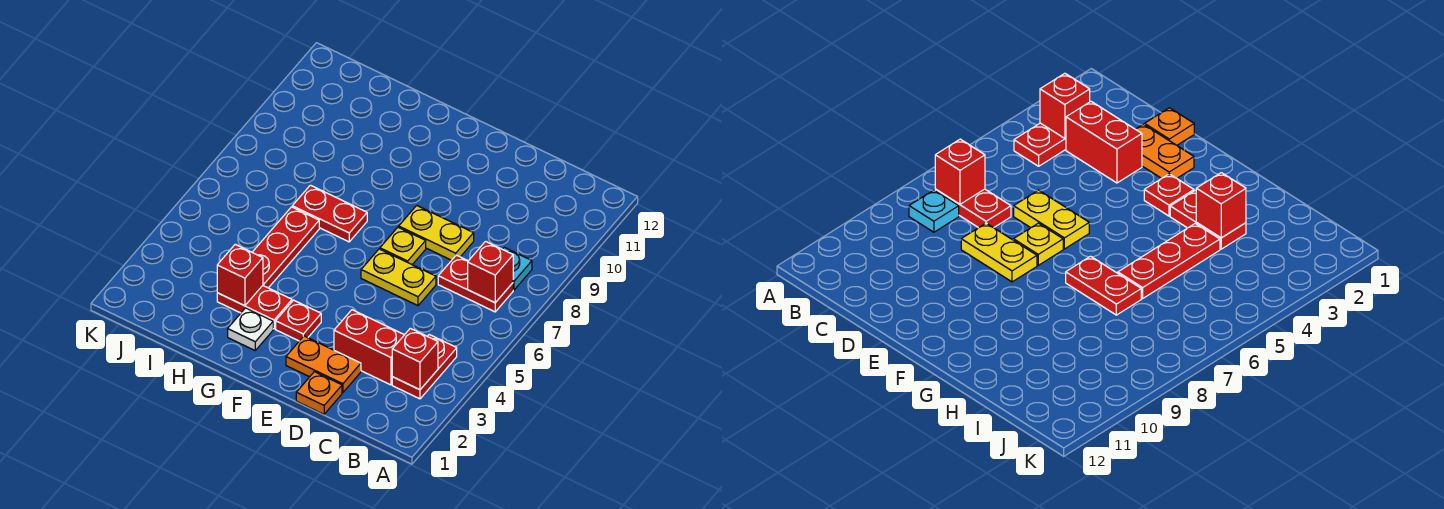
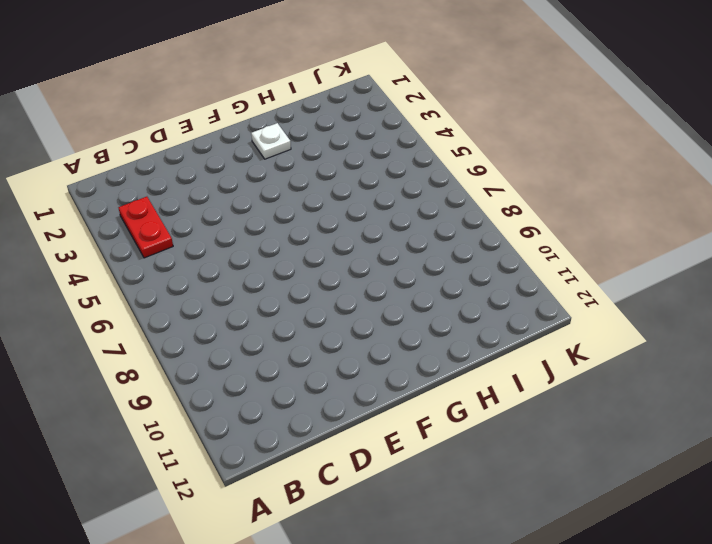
none -> red 1x2 plate [438,255,513,312]
none -> cyan 1x1 plate [503,247,532,290]
none -> red 1x2 brick [334,310,404,385]

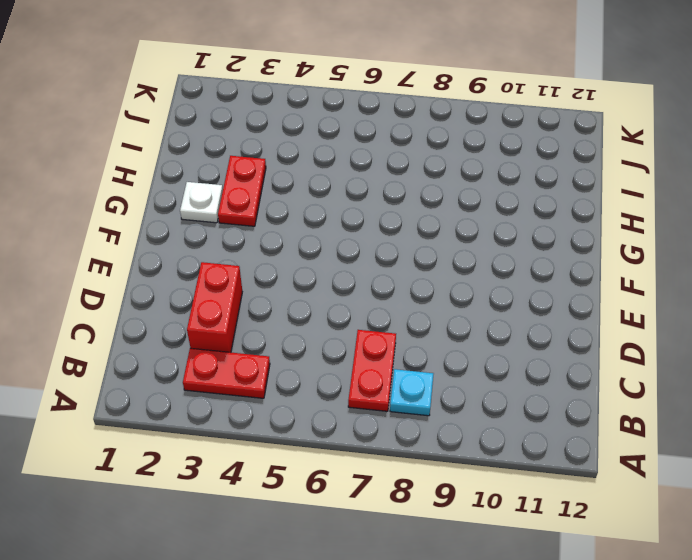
none -> orange 1x1 plate [296,372,342,414]
none -> orange 1x2 plate [286,336,361,393]
none -> yellow 1x2 plate [361,249,436,306]

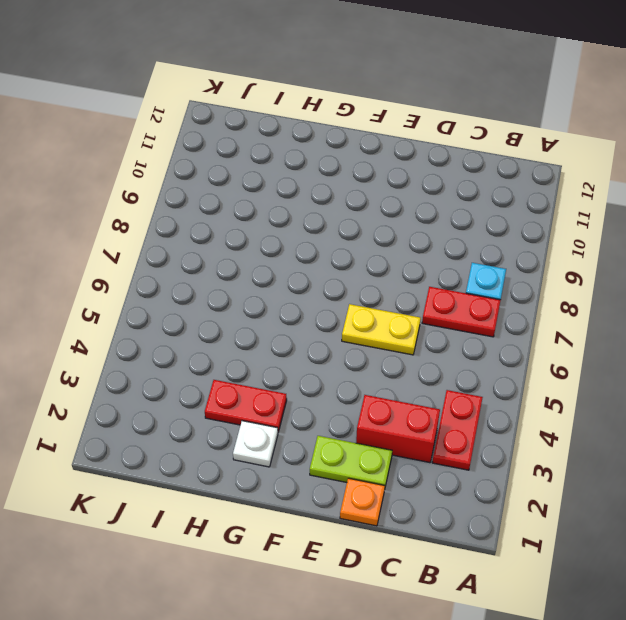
lime 1x2 plate [310,436,392,486] -> orange 1x2 plate [286,336,361,393]
none -> yellow 1x2 plate [399,206,474,260]
none -> yellow 1x1 plate [380,227,426,265]
none -> red 1x1 plate [276,300,321,341]

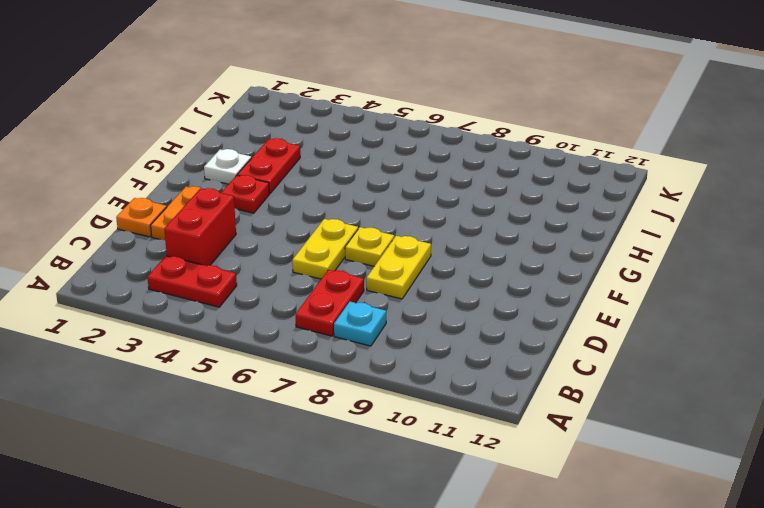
none -> red 1x2 plate [292,185,367,242]
none -> red 1x3 plate [252,207,319,288]
none -> red 1x1 brick [392,328,438,390]

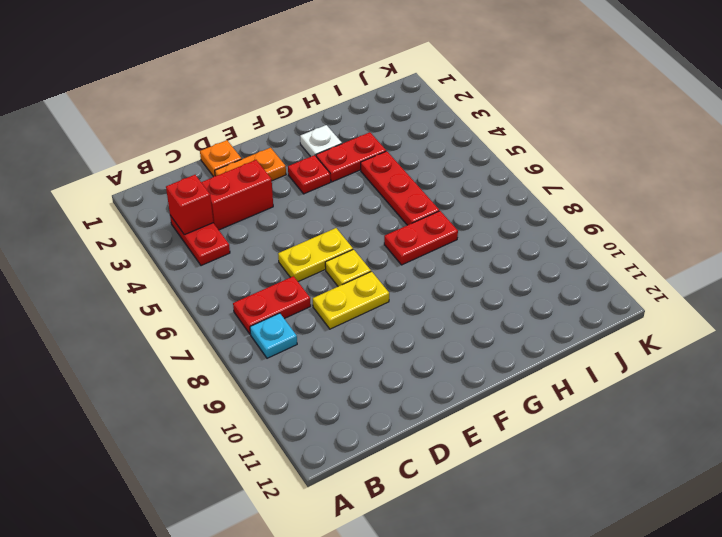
none -> red 1x1 brick [468,241,513,303]
none -> red 1x1 brick [217,244,263,306]

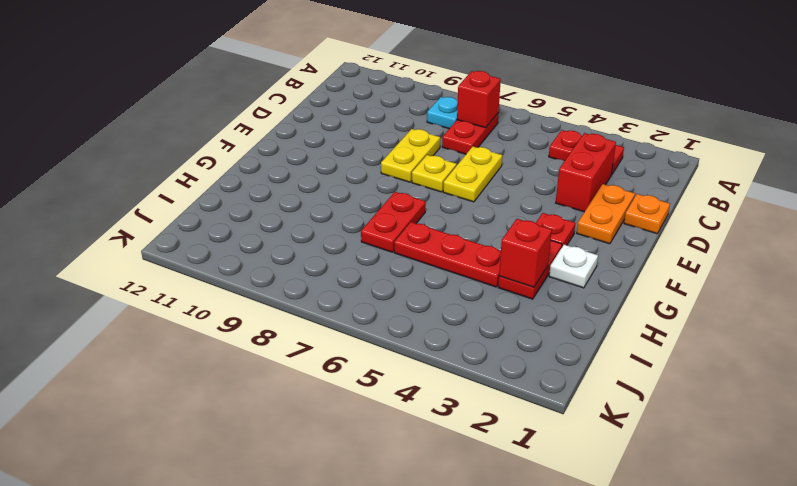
none -> red 1x1 brick [392,328,438,390]

